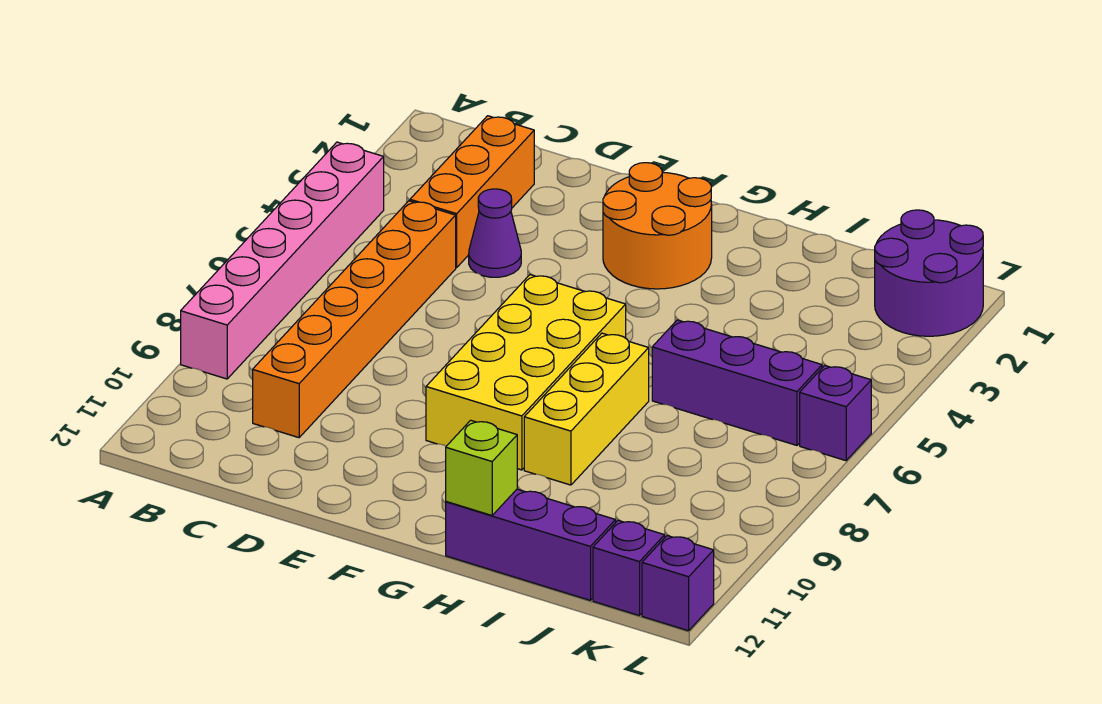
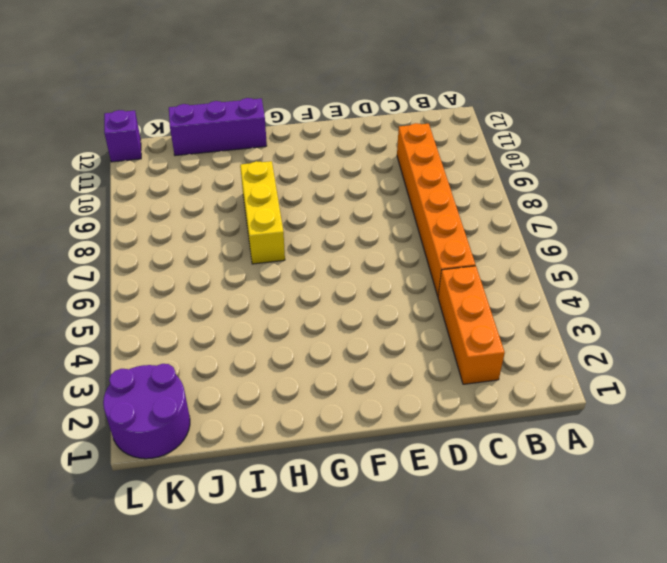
none -> pink 1x6 brick [181,142,384,379]
none -> purple 1x1 cone [469,189,521,277]
none -> orange 2x2 round brick [603,163,712,289]

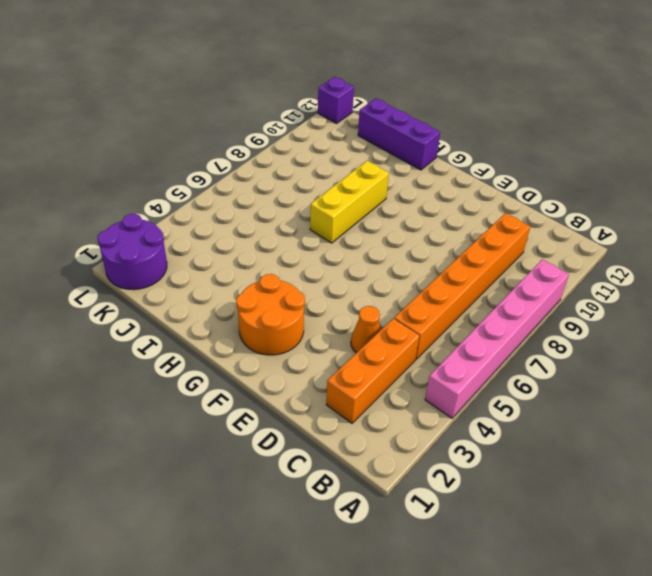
orange 1x1 cone [351,306,381,353] -> purple 1x1 cone [469,189,521,277]
none -> yellow 2x4 brick [426,275,626,470]
none -> purple 1x3 brick [652,320,822,445]
none -> purple 1x1 brick [593,520,665,616]

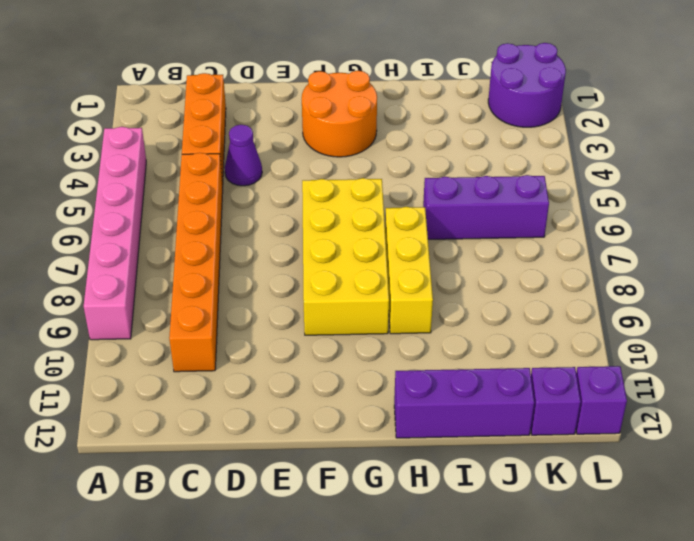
none -> purple 1x1 brick [800,365,871,461]
none -> lime 1x1 brick [446,420,517,515]

